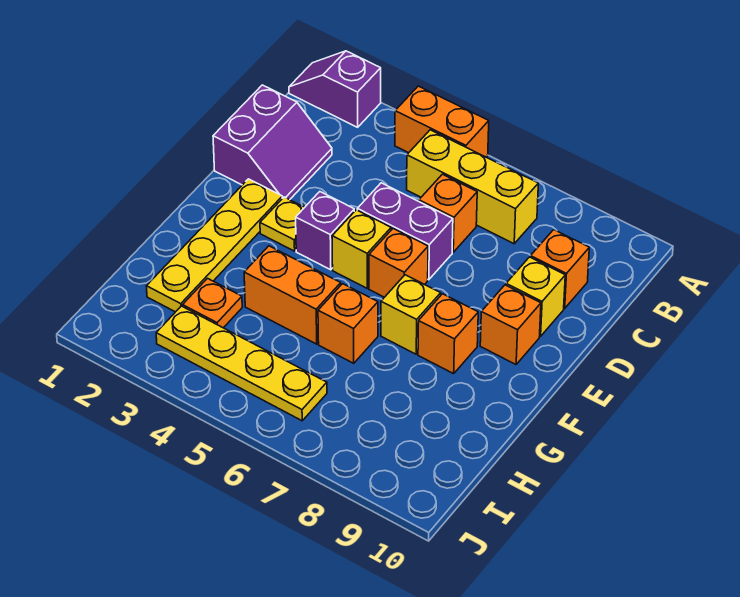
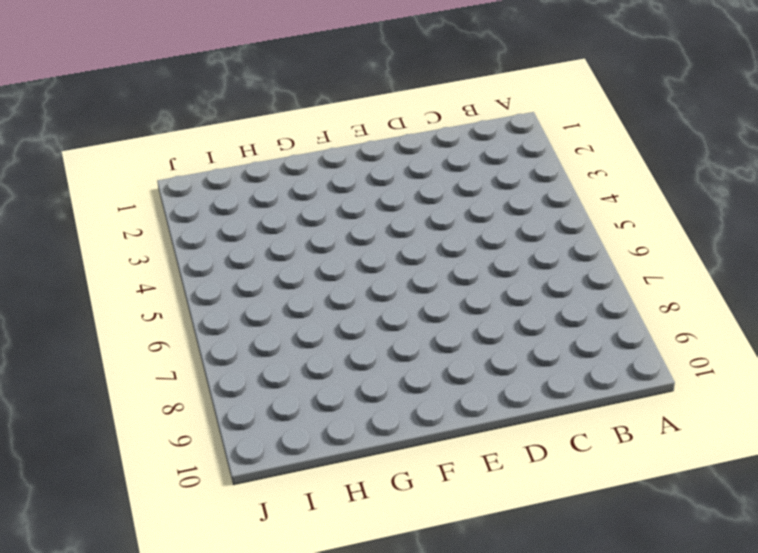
none -> purple 1x2 slope [289,51,381,127]
none -> orange 1x2 brick [395,86,489,157]
none -> yellow 1x3 brick [407,130,538,244]

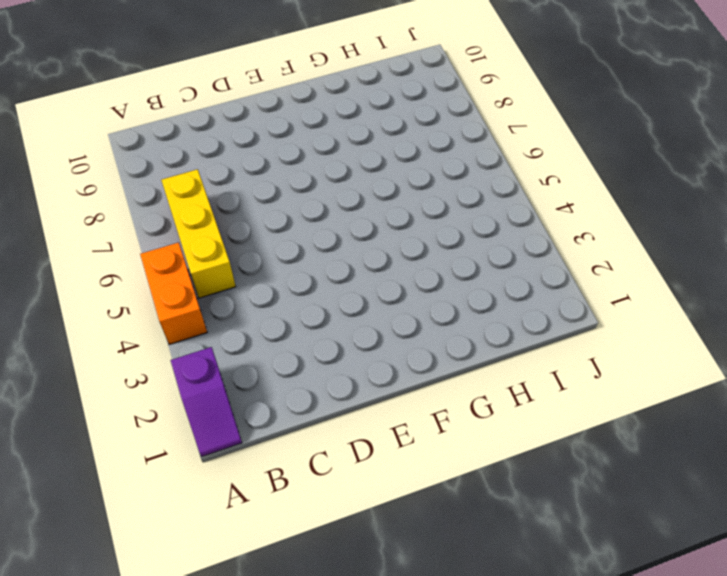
none -> purple 2x2 slope [213,85,332,200]
none -> orange 1x1 brick [419,174,477,252]
none -> orange 1x1 brick [531,230,589,308]

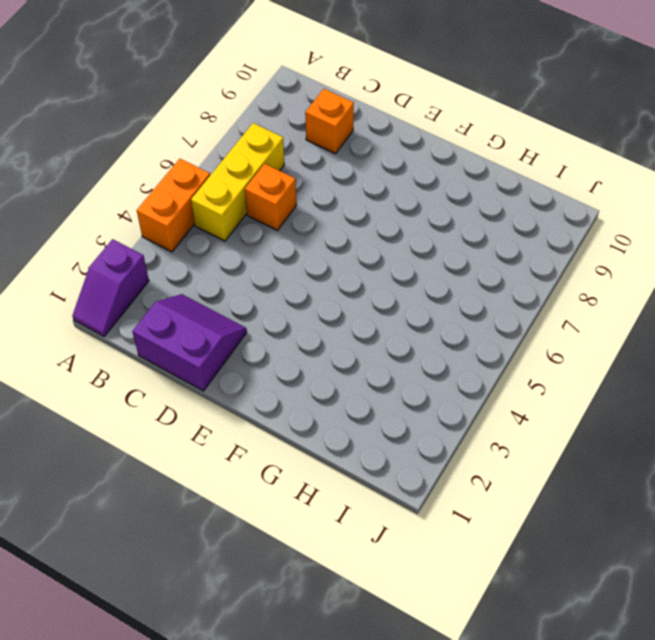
none -> purple 1x2 brick [357,183,453,280]
none -> yellow 1x1 brick [506,257,565,336]
none -> yellow 1x4 plate [146,179,282,312]

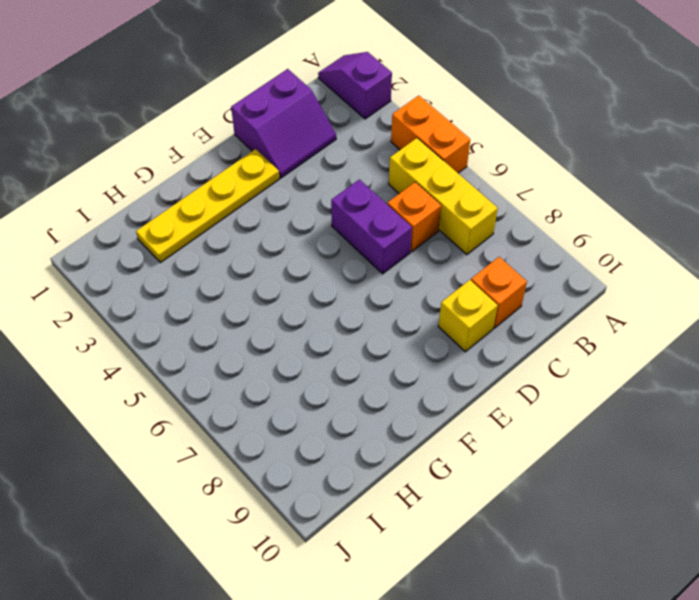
none -> yellow 1x1 plate [260,197,305,251]
none -> purple 1x1 brick [296,192,354,270]
none -> yellow 1x1 brick [332,210,391,288]

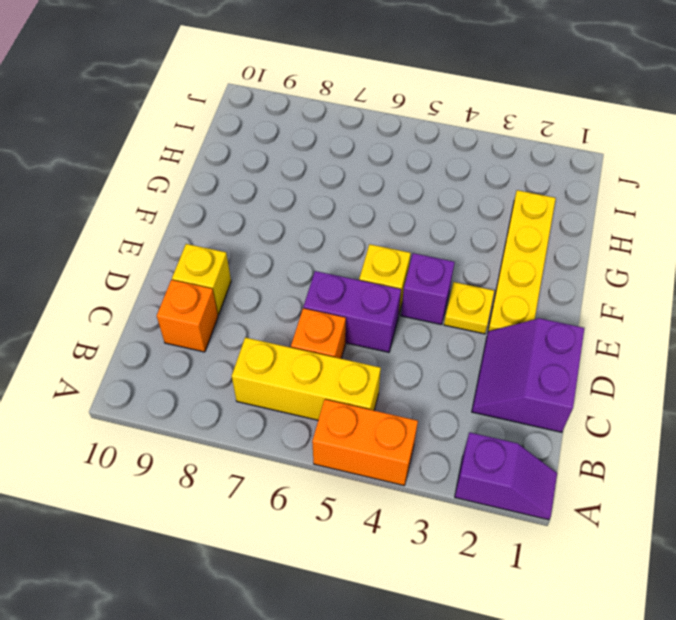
none -> orange 1x1 brick [369,229,428,297]
none -> orange 1x1 brick [480,285,541,364]
none -> yellow 1x1 brick [381,275,441,354]

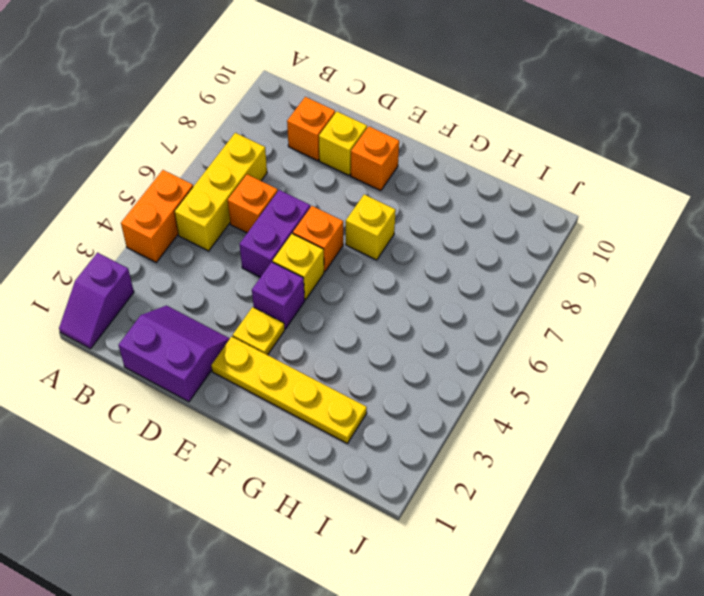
none -> orange 1x1 brick [418,294,478,374]
none -> orange 1x2 brick [244,246,341,344]
none -> orange 1x1 brick [318,284,378,363]

